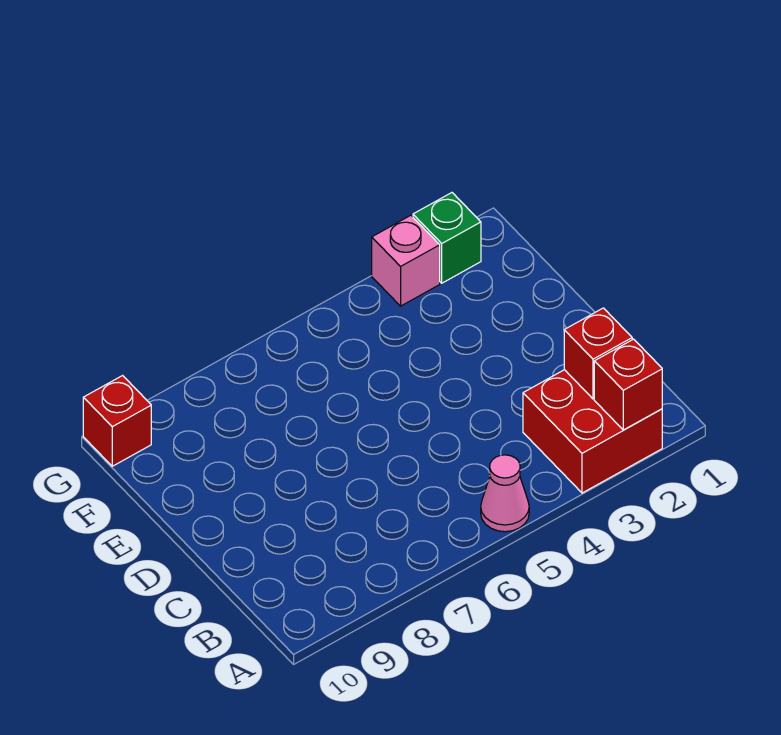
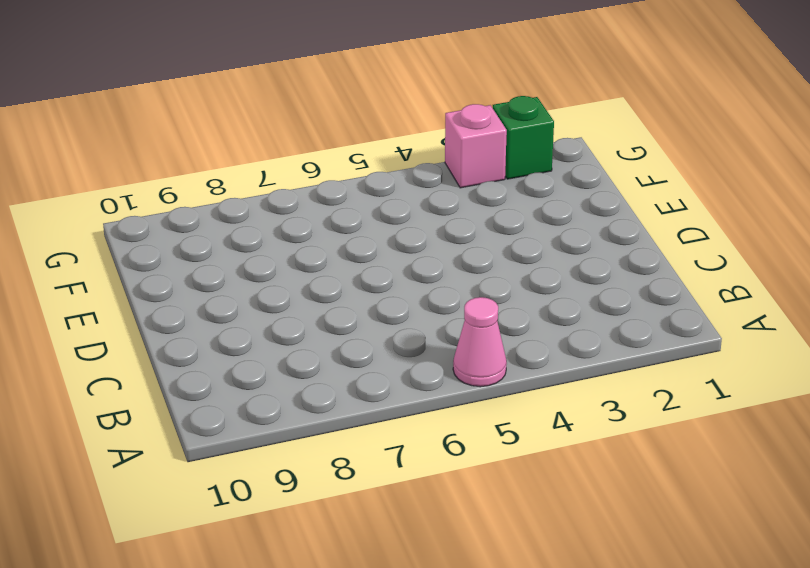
none -> red 2x2 brick [523,370,662,493]
none -> red 1x1 brick [83,376,151,466]

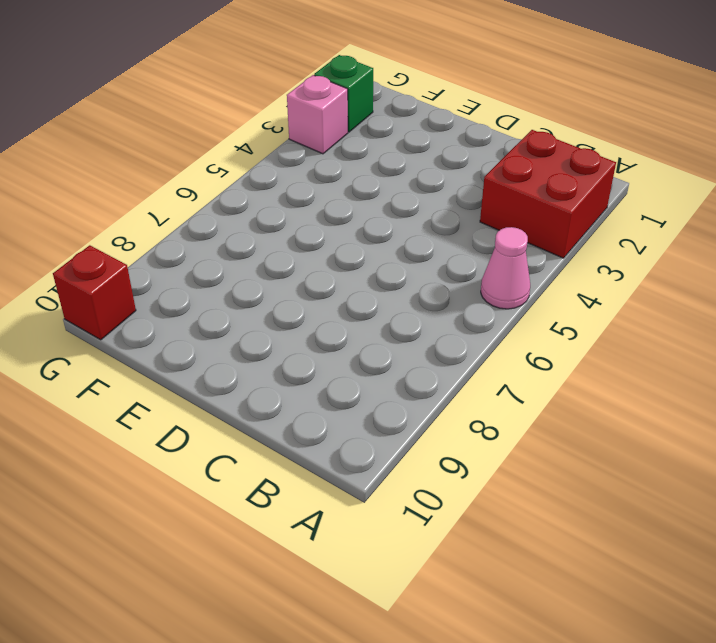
none -> red 1x1 brick [594,339,662,430]
none -> red 1x1 brick [564,308,632,399]

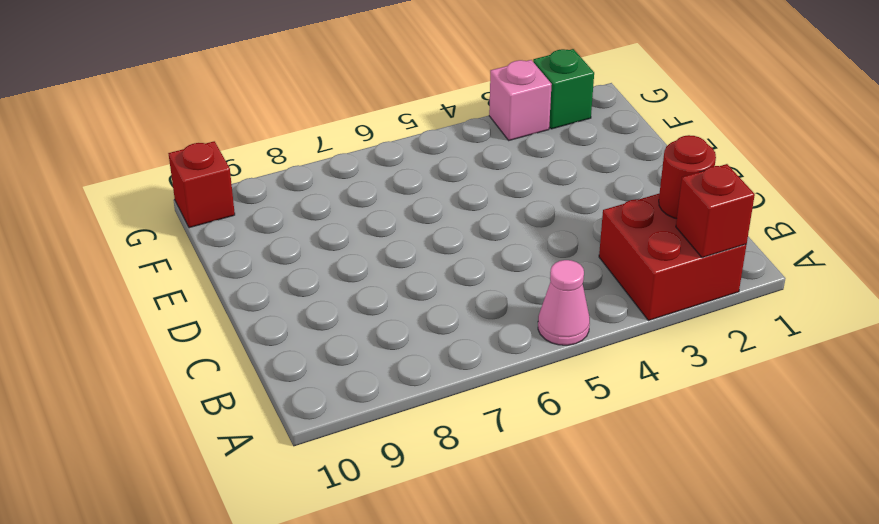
red 1x1 round brick [659,135,716,219] -> red 1x1 brick [564,308,632,399]

